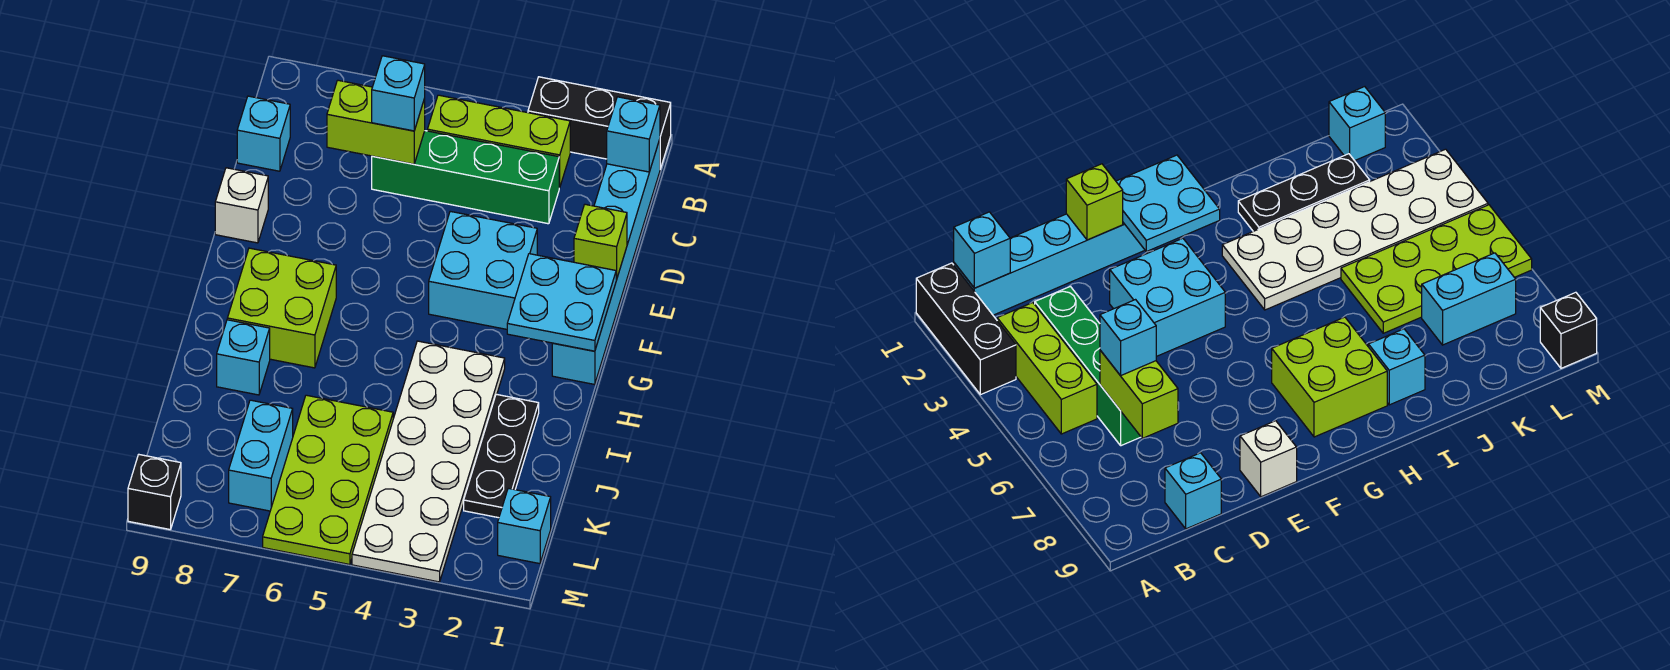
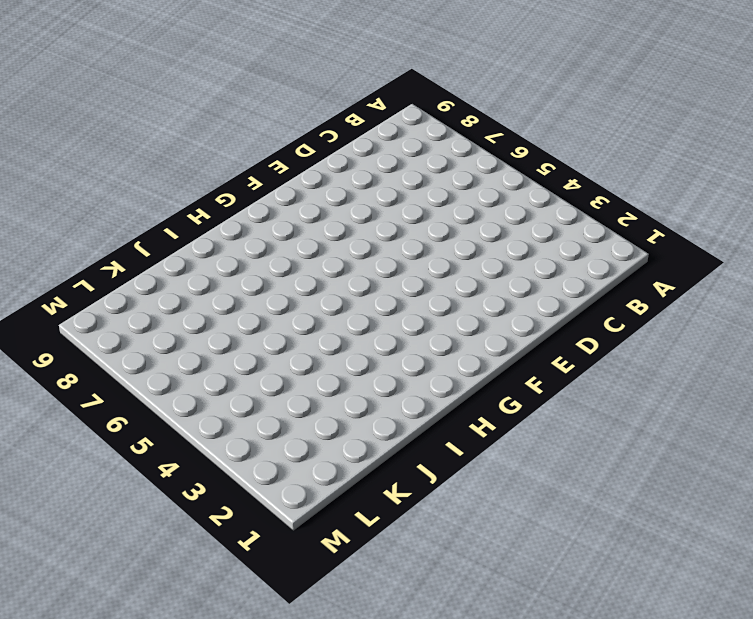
none -> black 1x3 brick [528,77,671,169]
none -> cyan 1x6 brick [552,139,660,384]
none -> lime 1x3 brick [427,95,570,188]

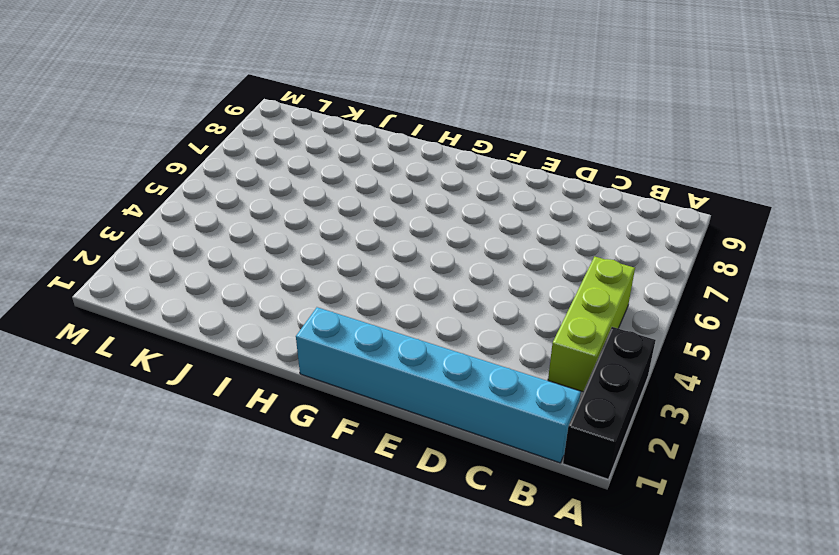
none -> green 1x4 brick [372,131,559,224]
none -> cyan 1x1 brick [237,96,290,171]
none -> cyan 2x2 brick [429,211,537,329]

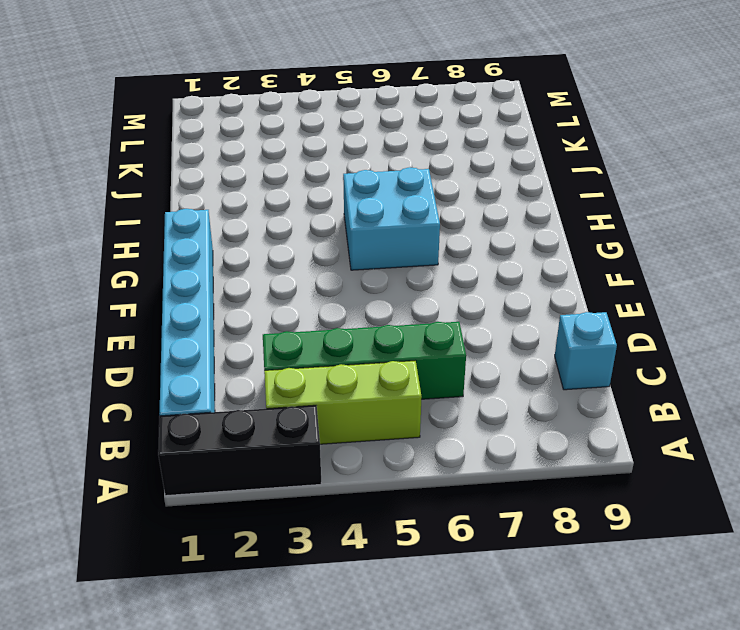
cyan 2x2 brick [343,167,440,270] -> cyan 2x2 brick moved to [429,211,537,329]
none -> white 1x1 brick [215,168,268,243]
none -> lime 2x2 brick [227,248,336,368]
none -> white 2x6 plate [352,341,505,582]

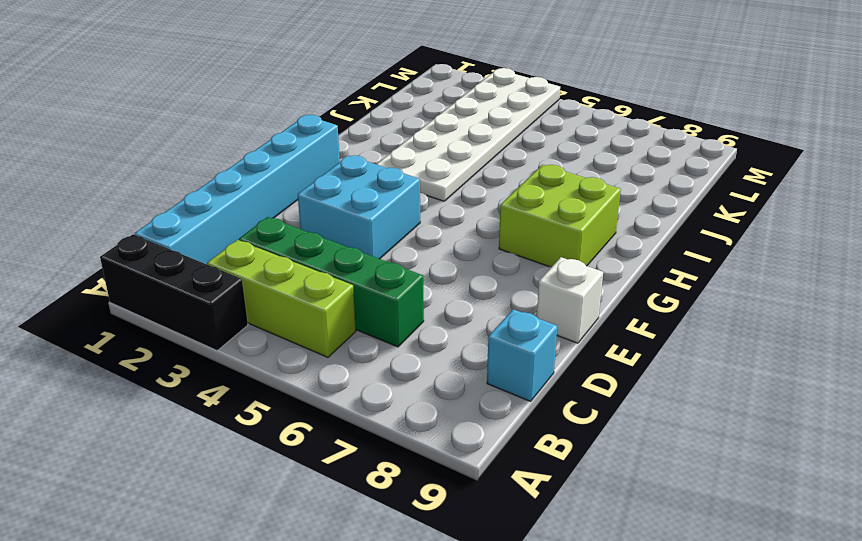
none -> black 1x3 plate [464,394,539,518]
none -> cyan 1x1 brick [217,320,270,395]
none -> lime 2x4 plate [263,395,393,565]

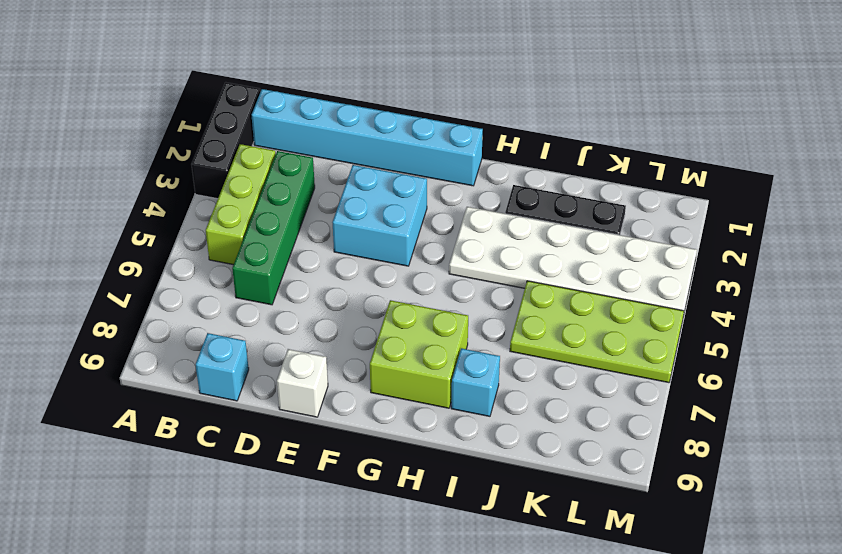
none -> cyan 1x2 brick [229,400,293,511]
none -> cyan 1x1 brick [498,488,551,564]
none -> black 1x1 brick [128,455,181,530]

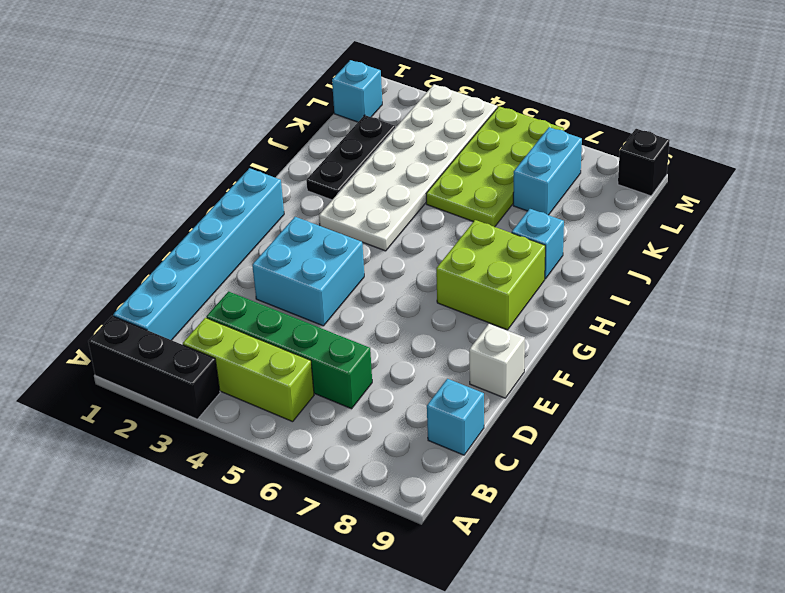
none -> cyan 1x1 brick [607,97,660,172]
none -> lime 1x2 brick [327,80,425,164]
none -> lime 1x1 brick [574,204,627,279]

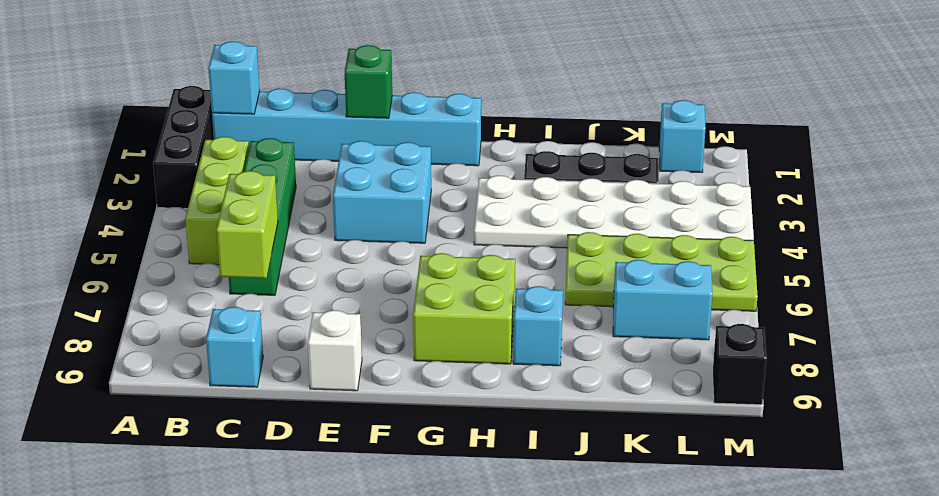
green 1x1 brick [345,45,392,118] -> lime 1x1 brick [574,204,627,279]
none -> cyan 2x2 plate [507,254,617,351]
none -> cyan 1x1 brick [372,56,425,131]

